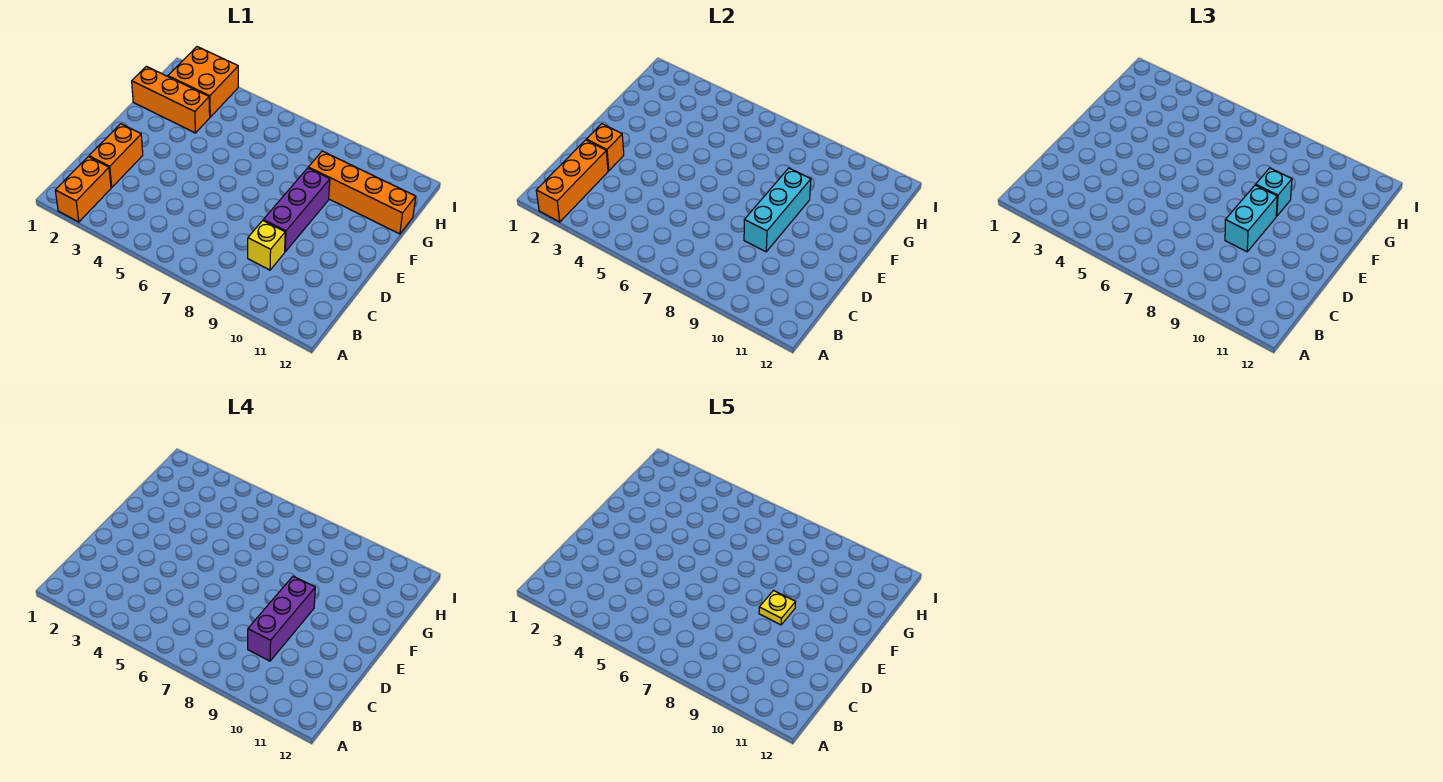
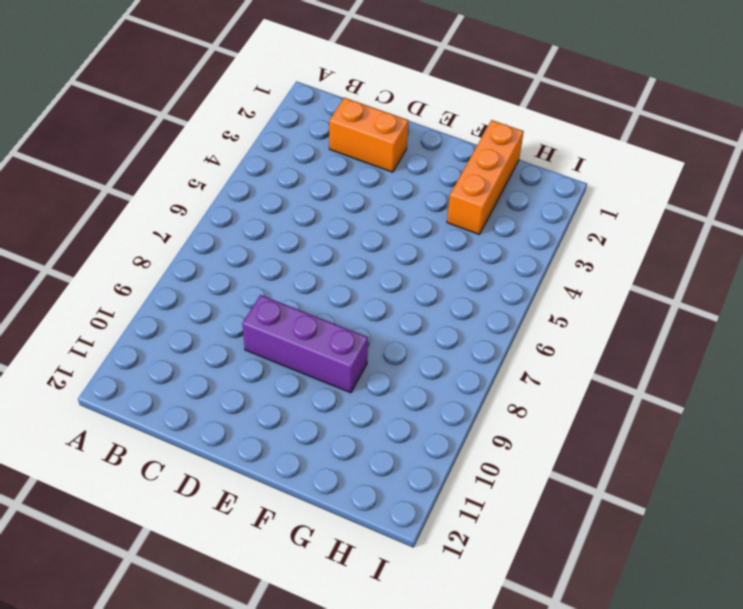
none -> orange 1x2 brick [55,157,111,222]
none -> yellow 1x1 brick [248,221,285,270]
none -> orange 1x4 brick [308,151,416,234]

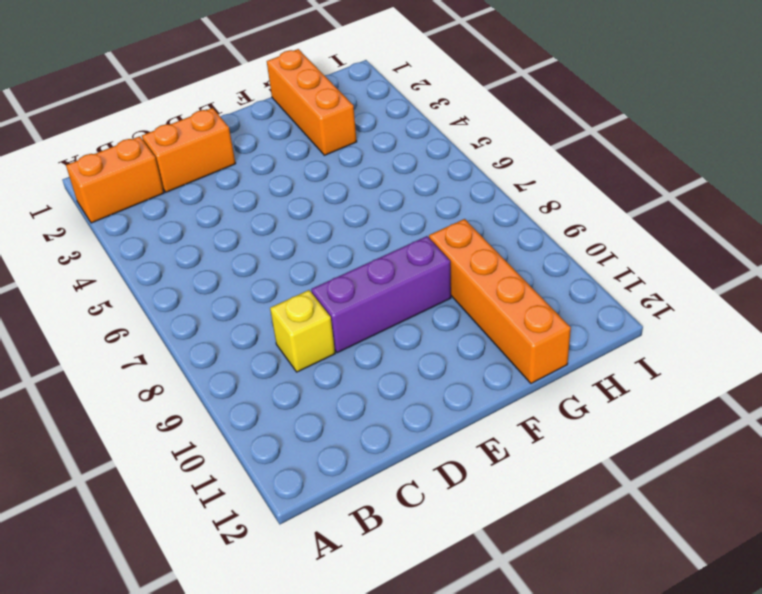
none -> orange 2x2 brick [168,47,238,117]
none -> orange 1x3 brick [536,140,608,222]
none -> orange 1x1 brick [586,124,624,171]

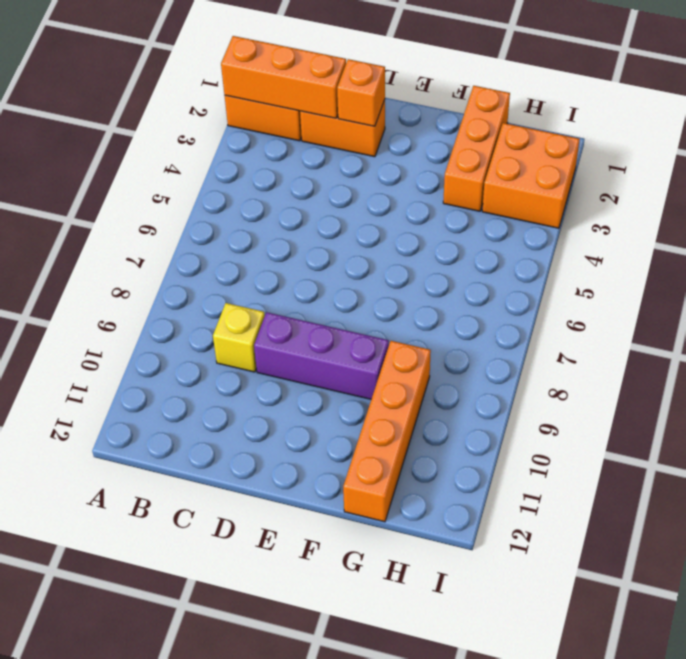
none -> cyan 1x3 brick [744,168,811,252]
none -> cyan 1x2 brick [1225,185,1277,252]
none -> cyan 1x1 brick [1256,168,1292,216]

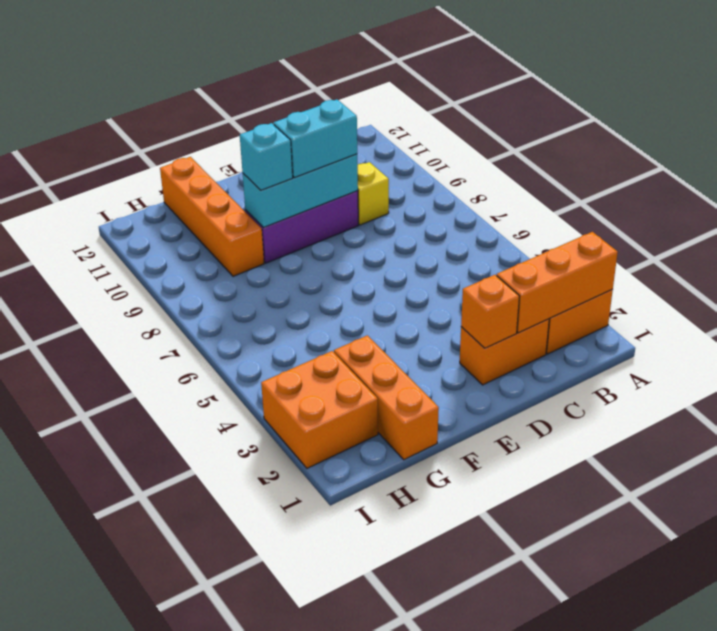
none -> purple 1x3 brick [248,576,315,661]
none -> yellow 1x1 plate [759,591,795,625]

